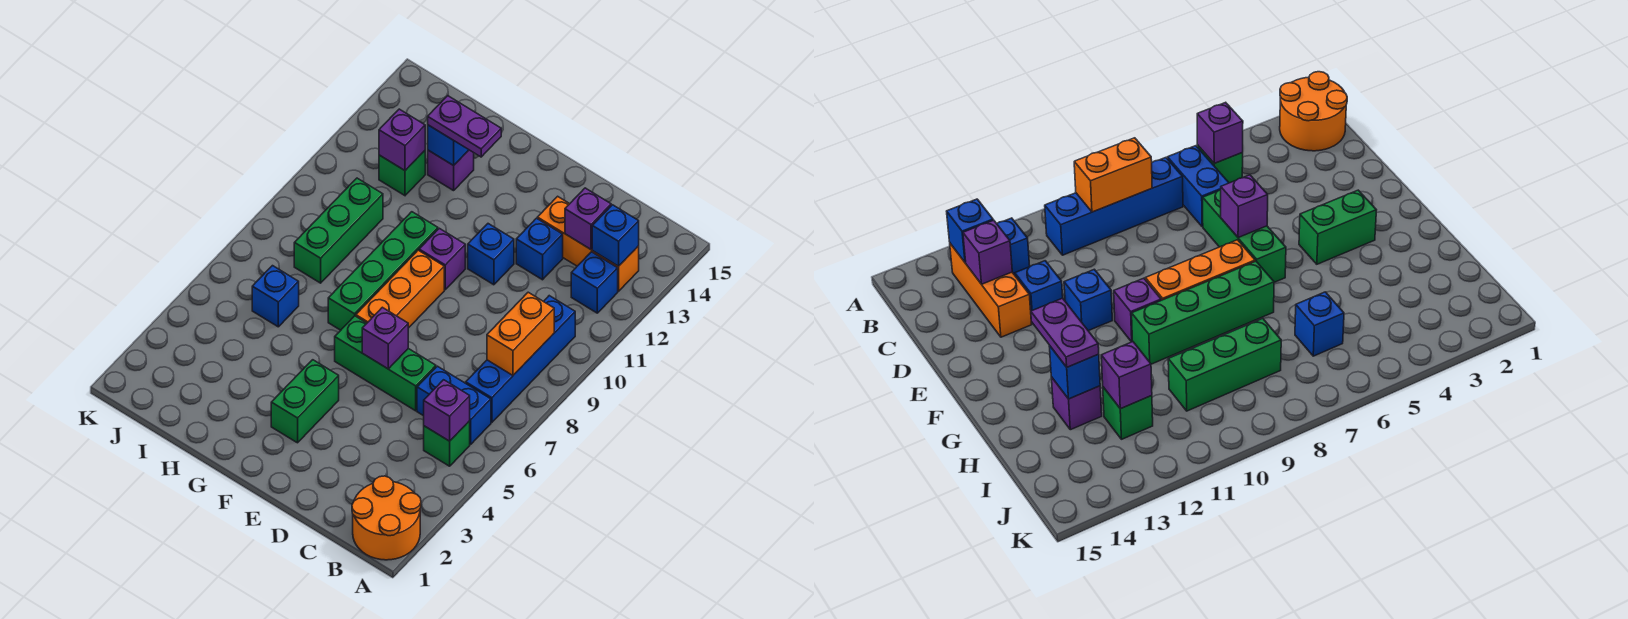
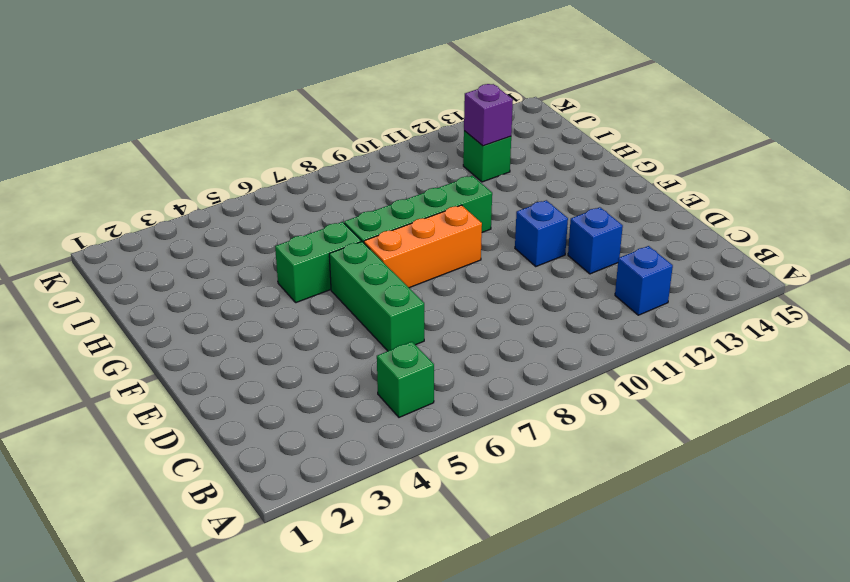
green 1x2 brick [275,222,361,303] -> green 1x2 brick moved to [271,360,339,443]
none -> orange 2x2 round brick [352,476,421,560]
none -> blue 1x2 brick [417,366,491,444]
none -> blue 1x4 brick [466,296,575,423]

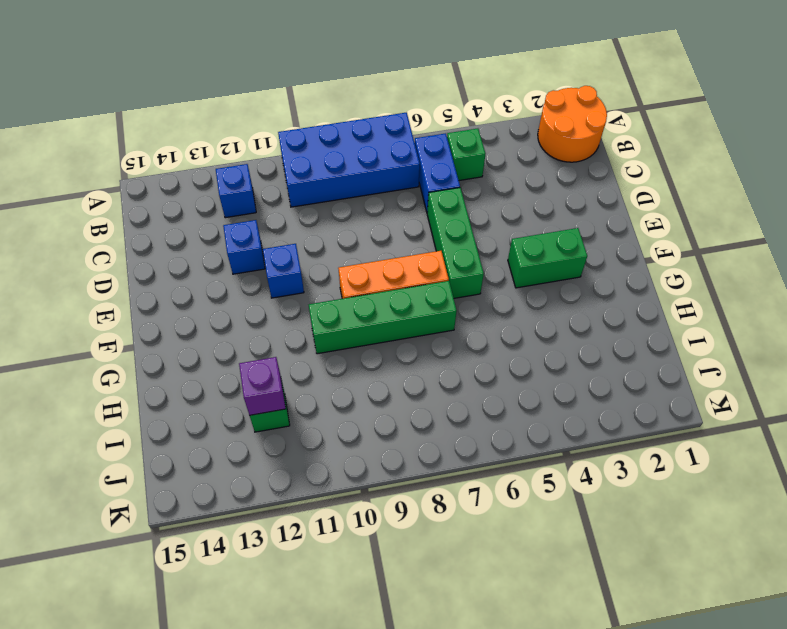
blue 2x4 brick [278,112,420,207] -> blue 1x4 brick [466,296,575,423]
none -> orange 1x3 brick [537,196,639,291]
none -> purple 1x1 brick [419,228,465,290]
none -> purple 1x1 brick [428,150,474,191]

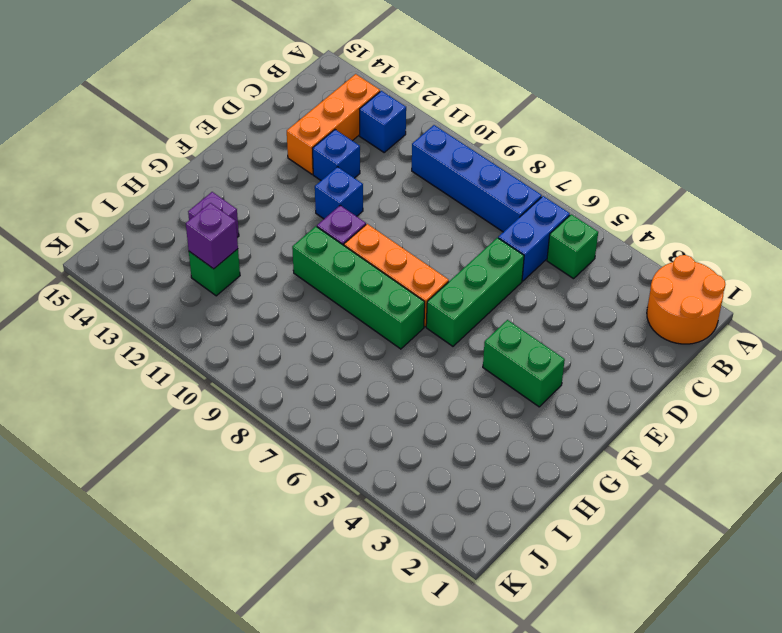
none -> blue 1x1 brick [252,266,299,327]
none -> green 1x3 brick [294,178,383,283]
none -> purple 1x1 brick [424,380,470,441]

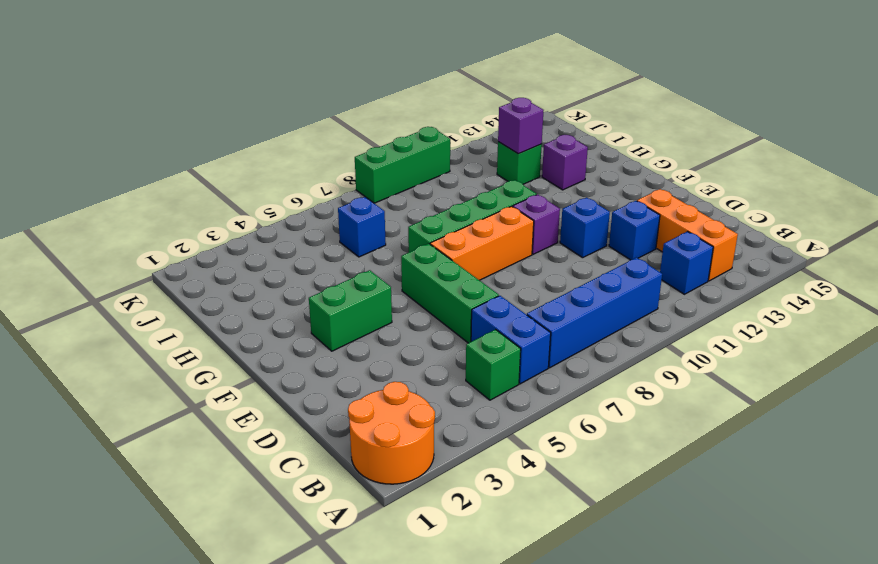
green 1x3 brick [355,127,450,203] -> green 1x3 brick moved to [294,178,383,283]
none -> purple 1x1 brick [424,380,470,441]
none -> orange 1x2 brick [487,292,554,375]
none -> blue 1x1 brick [592,205,639,266]

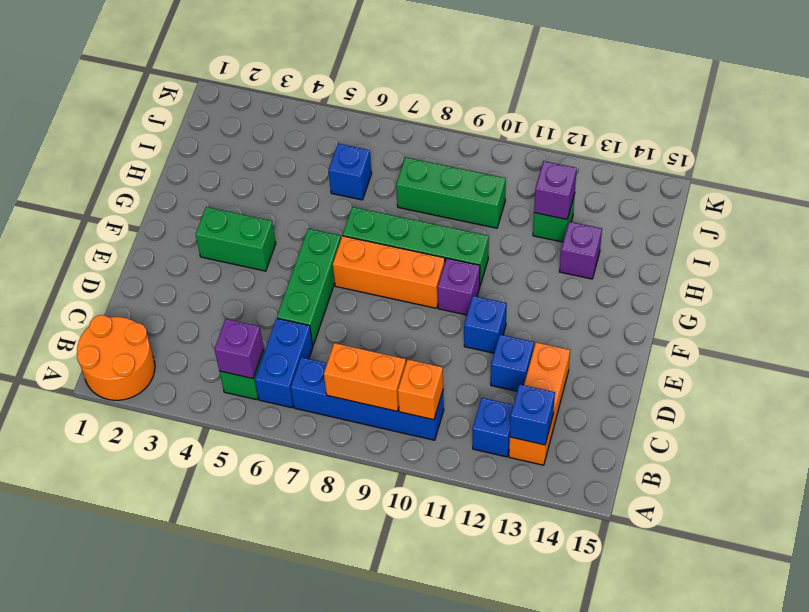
orange 1x1 brick [398,360,443,420] -> none
none -> purple 1x1 brick [565,188,611,249]
none -> purple 1x1 brick [362,307,408,369]
none -> blue 1x1 brick [428,125,469,166]

